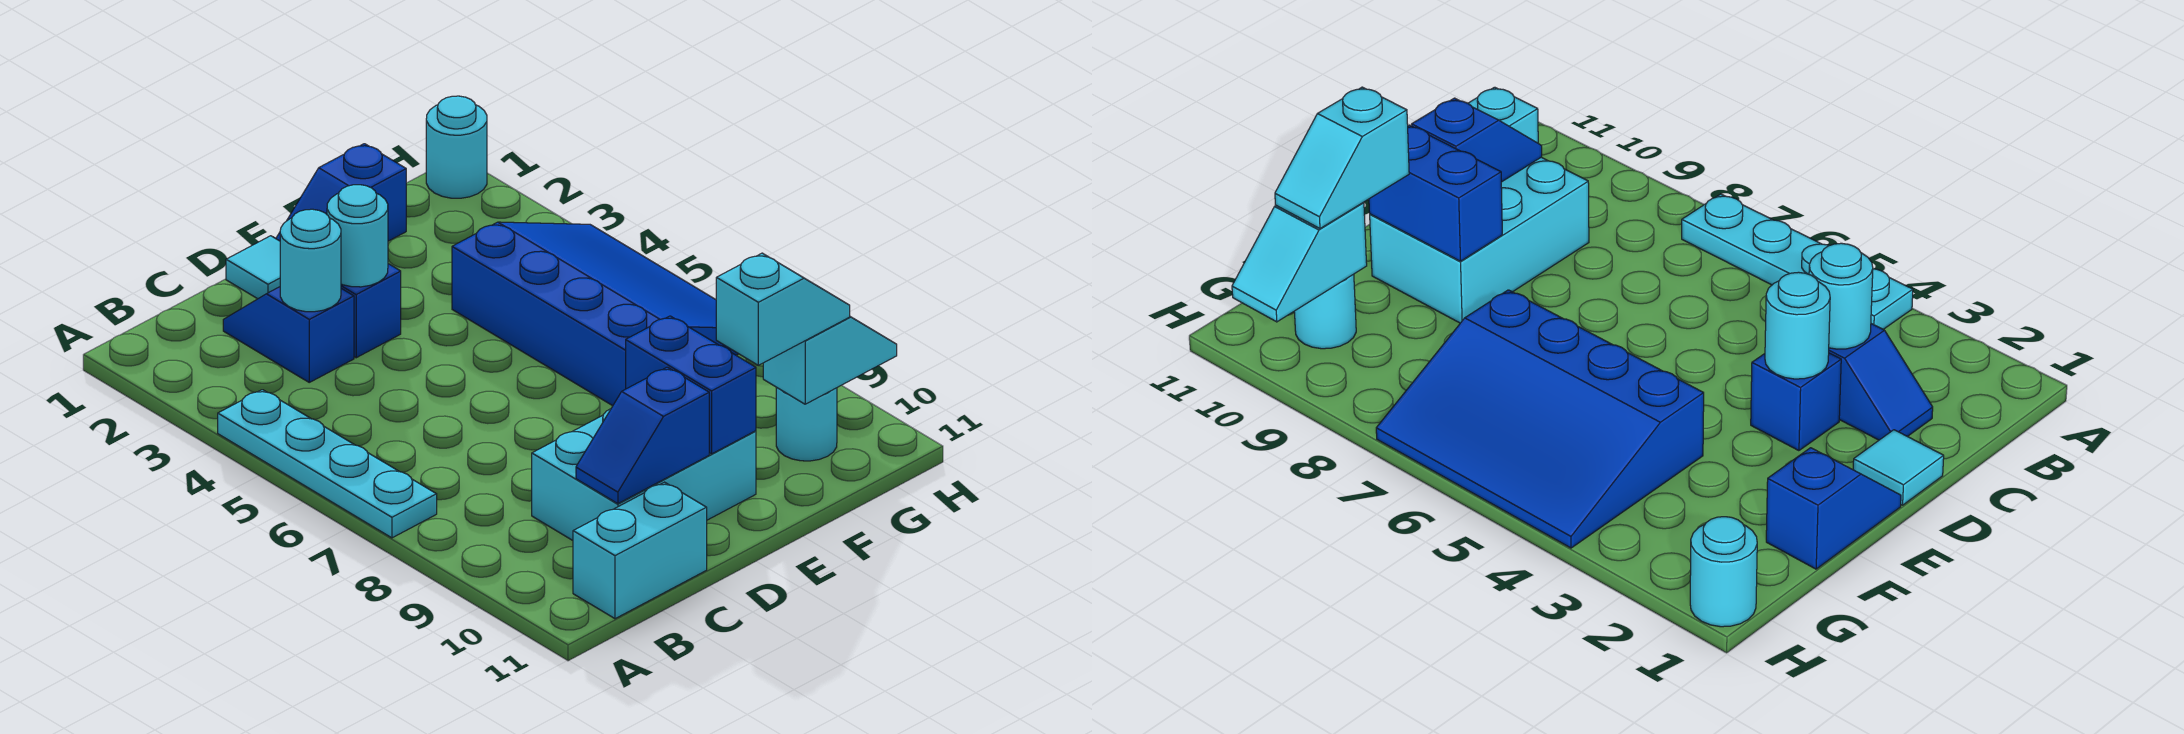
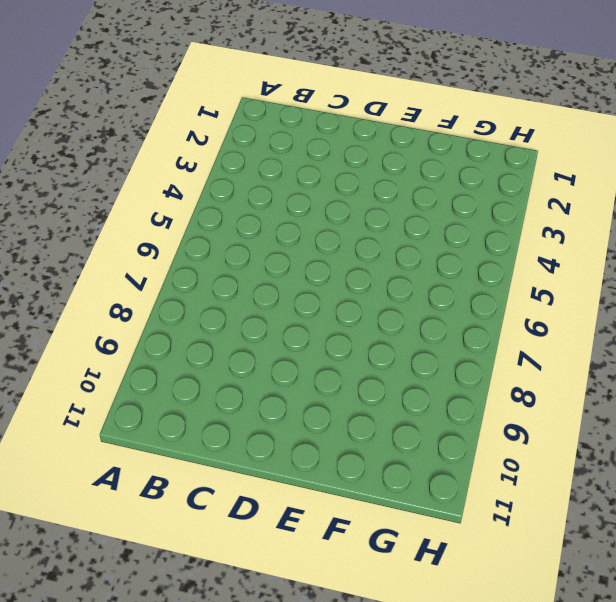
none -> cyan 1x4 plate [218,390,437,538]
none -> cyan 1x2 brick [573,482,707,619]
none -> blue 1x2 slope [223,287,354,382]

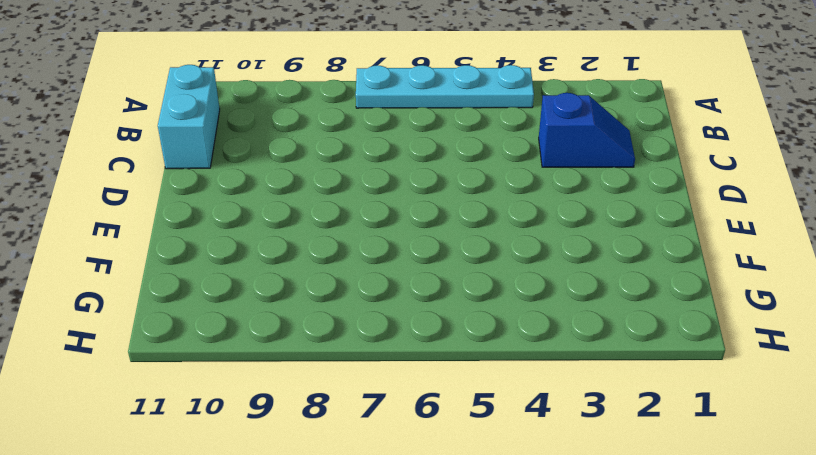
none -> cyan 2x3 brick [532,409,756,540]
none -> cyan 1x1 tile [226,236,280,299]
none -> blue 1x1 brick [341,264,401,358]

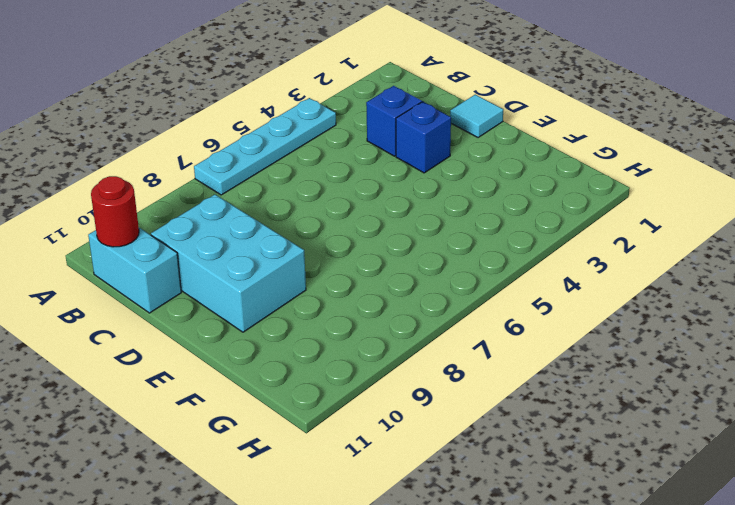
red 1x1 round brick [91,176,139,247] -> none
none -> blue 1x2 slope [276,144,406,241]
none -> blue 3x4 slope [452,222,738,406]
none -> cyan 1x1 round brick [776,387,837,461]

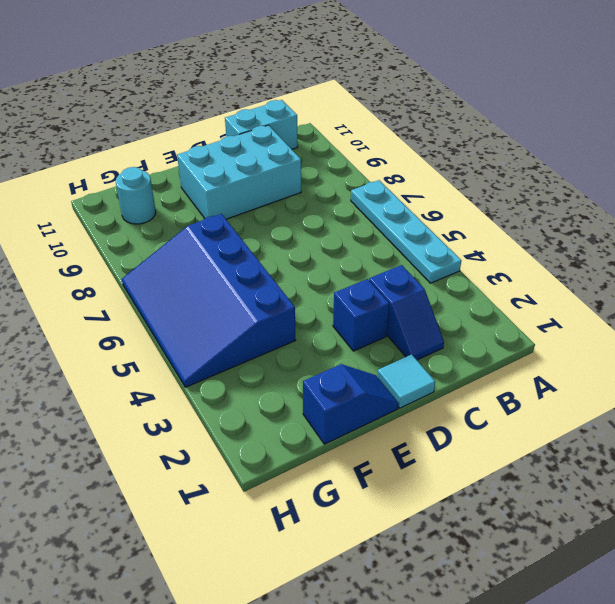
none -> cyan 1x1 round brick [426,96,487,198]
none -> cyan 1x1 round brick [280,209,341,312]
none -> blue 1x2 slope [576,367,709,504]

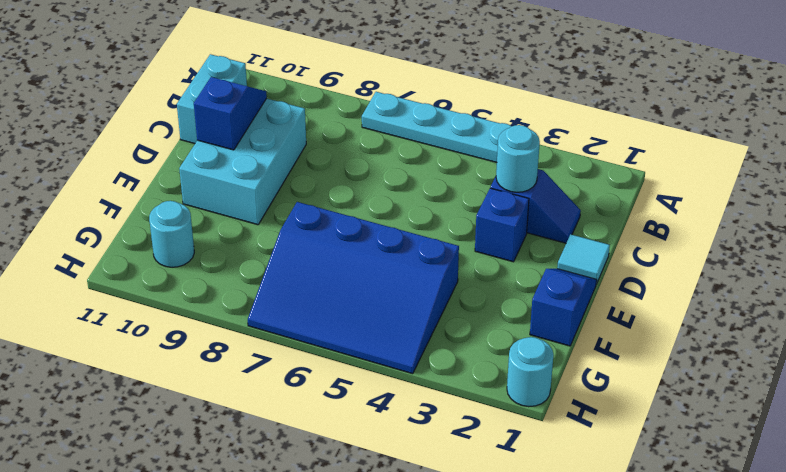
none -> cyan 1x1 round brick [327,185,388,287]
none -> blue 1x2 brick [626,316,756,454]
none -> cyan 1x2 slope [763,317,897,404]

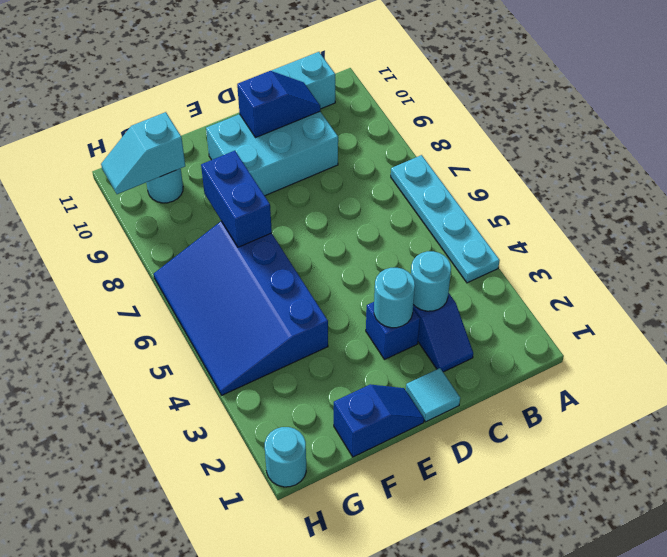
blue 1x2 brick [201,151,272,247] -> blue 1x2 brick moved to [626,316,756,454]
none -> cyan 1x2 slope [716,253,850,366]

